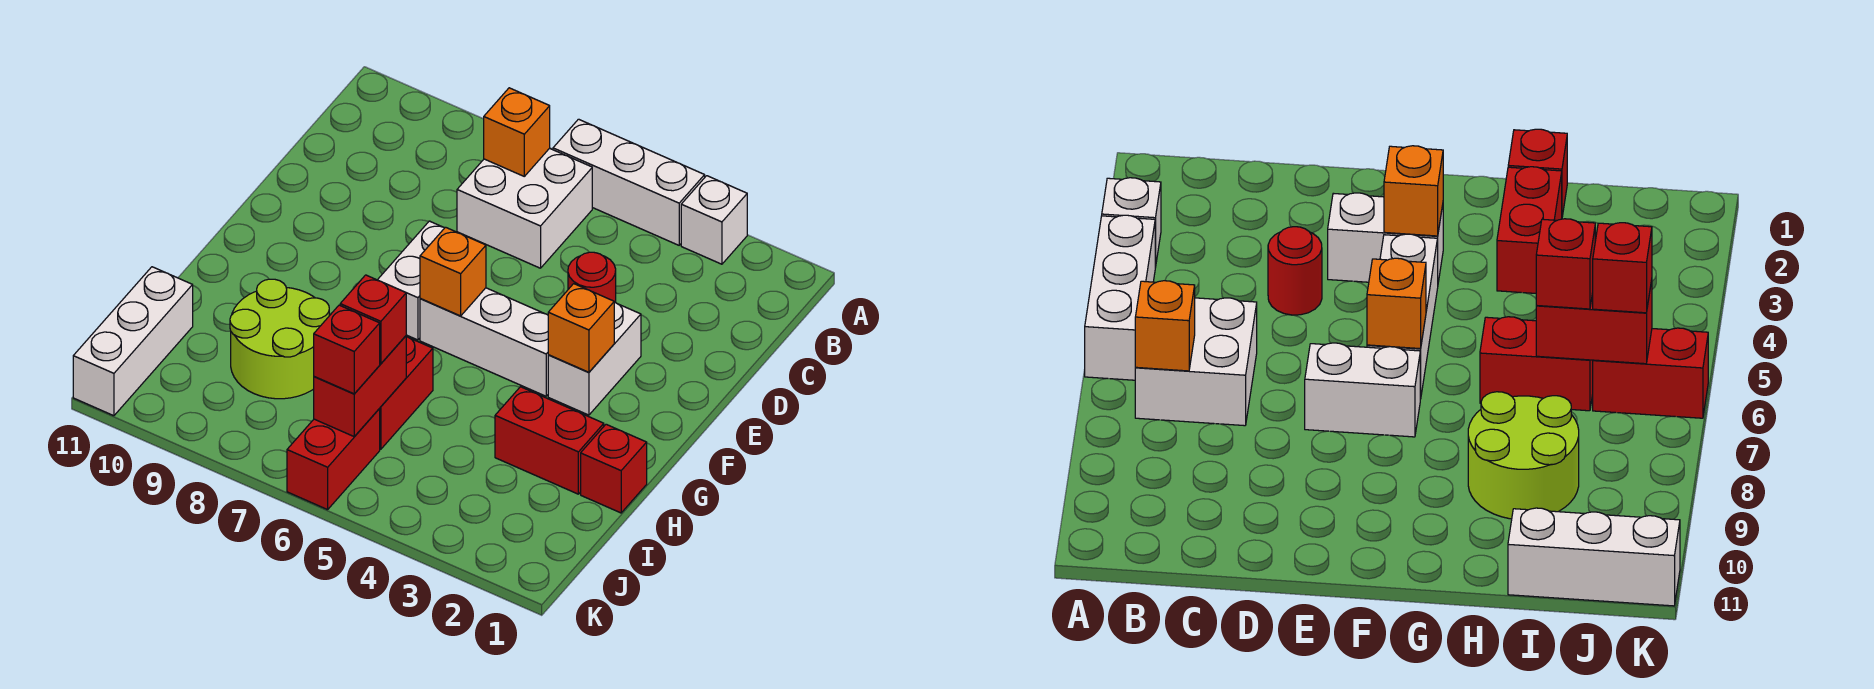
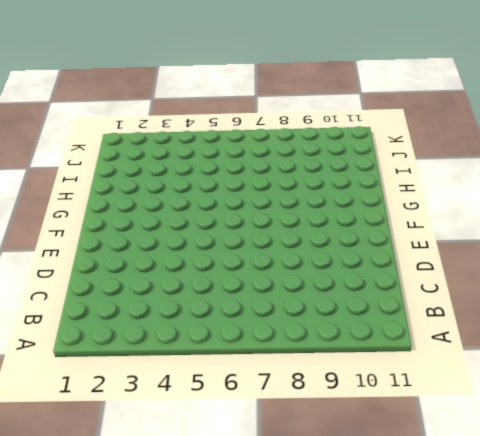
none -> white 1x1 brick [681,176,747,264]
none -> white 1x3 brick [553,119,705,245]
none -> white 2x2 brick [457,148,592,268]

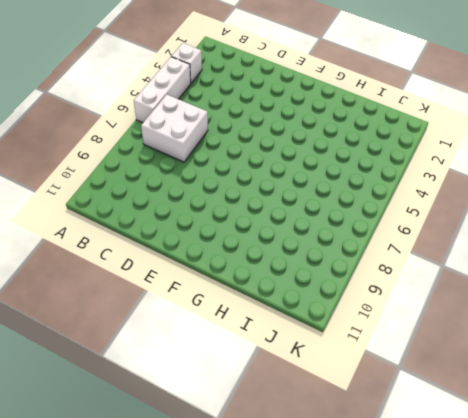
none -> red 1x1 round brick [568,252,616,303]
none -> white 1x2 brick [548,302,641,415]
none -> white 1x2 brick [378,221,444,340]

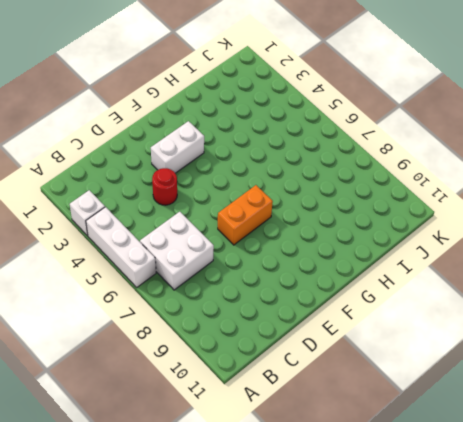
orange 1x2 brick [218,185,273,245] -> white 1x2 brick [378,221,444,340]
none -> white 1x3 brick [420,288,548,396]
none -> red 1x1 brick [581,424,647,513]
none -> red 1x2 brick [495,387,604,494]

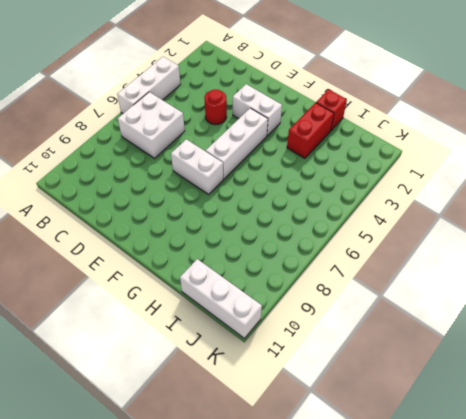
none -> white 1x1 brick [681,176,747,264]
none -> red 1x2 brick [379,337,433,449]
none -> lime 2x2 round brick [230,279,329,399]

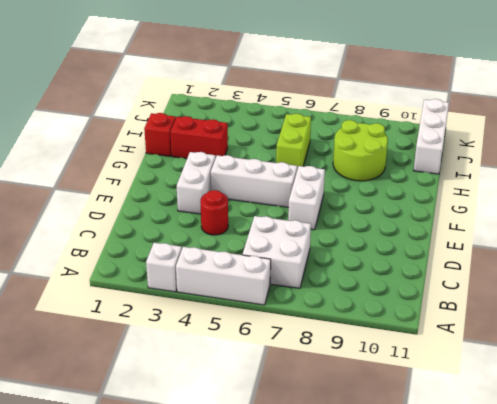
lime 1x2 brick [276,114,311,170] -> red 1x2 brick [379,337,433,449]
none -> red 1x2 brick [287,409,380,510]
none -> orange 1x1 brick [484,88,550,176]
none -> orange 1x1 brick [548,284,614,372]

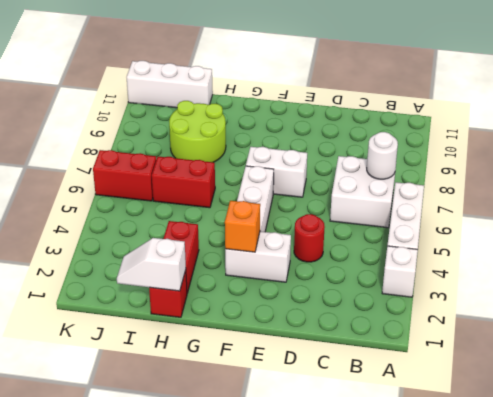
white 1x1 round brick [367,132,398,179] -> orange 1x1 brick [484,88,550,176]
white 1x2 slope [117,238,186,291] -> none
none -> orange 1x1 brick [420,227,486,316]
none -> red 1x2 brick [314,336,406,437]
none -> red 1x1 brick [340,275,406,364]

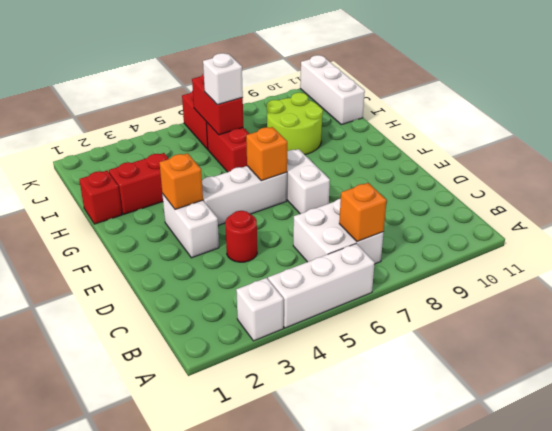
white 1x1 brick [203,53,243,105] -> red 1x1 brick [340,275,406,364]
none -> red 1x1 brick [314,305,380,394]

